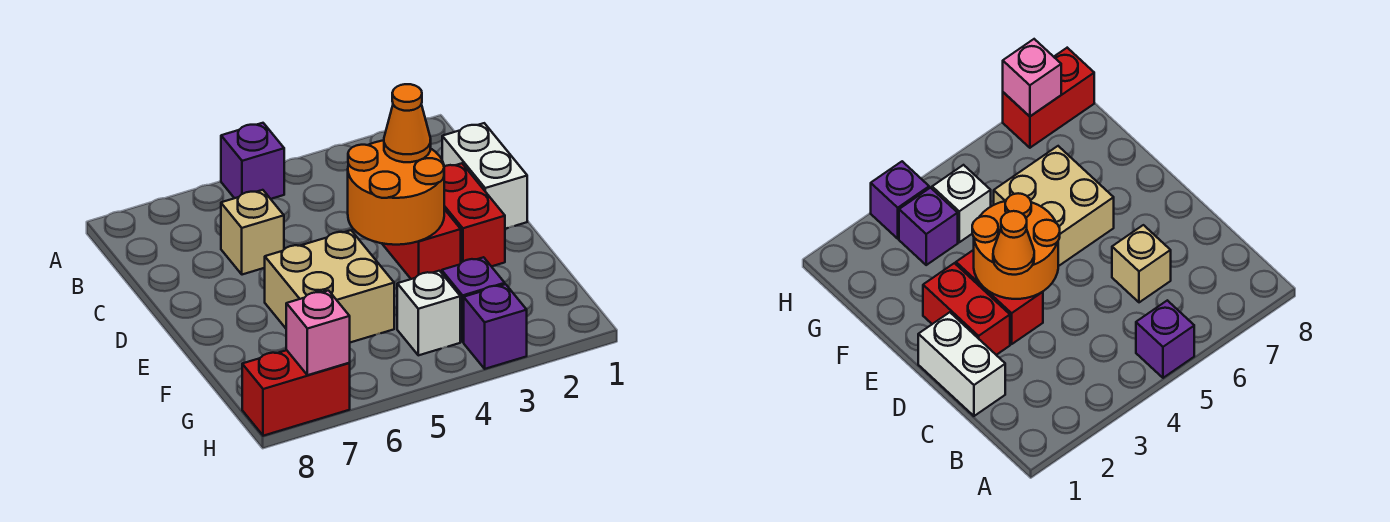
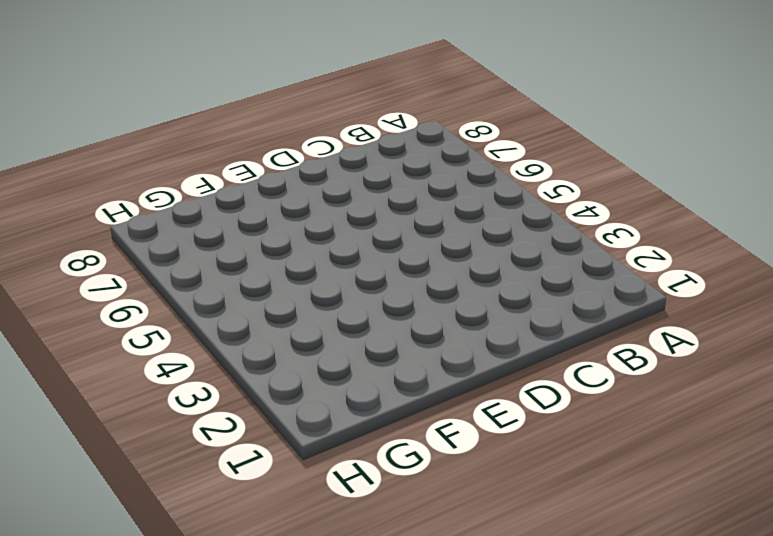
none -> purple 1x1 brick [221,123,284,199]
none -> white 1x2 brick [442,123,527,229]
none -> tan 1x1 brick [221,190,284,275]

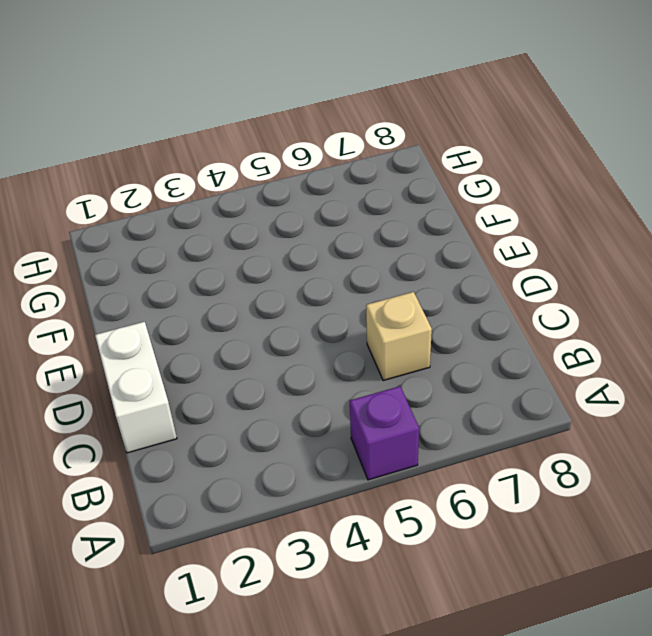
none -> red 1x2 brick [444,163,505,266]
none -> red 1x2 brick [382,209,461,279]
none -> tan 2x2 brick [265,230,394,342]

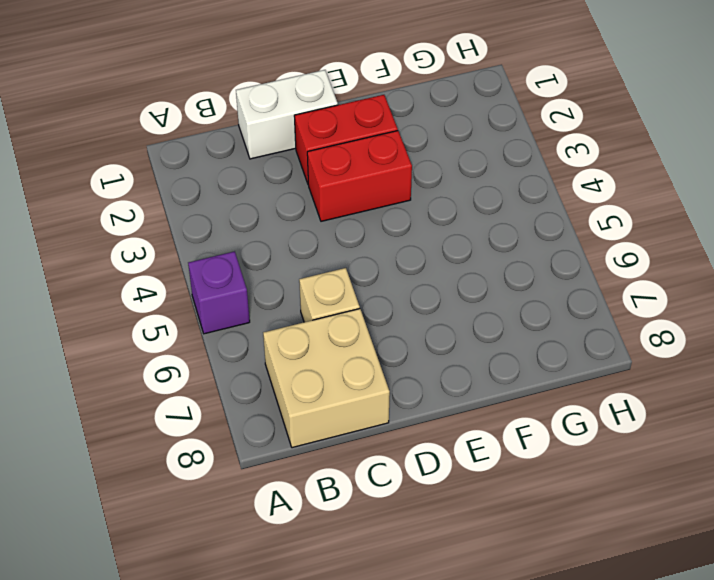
tan 2x2 brick [263,309,390,448] -> tan 2x2 brick moved to [265,230,394,342]
none -> purple 1x1 brick [442,257,505,342]
none -> white 1x1 brick [397,271,460,355]
none -> purple 1x1 brick [464,284,527,369]

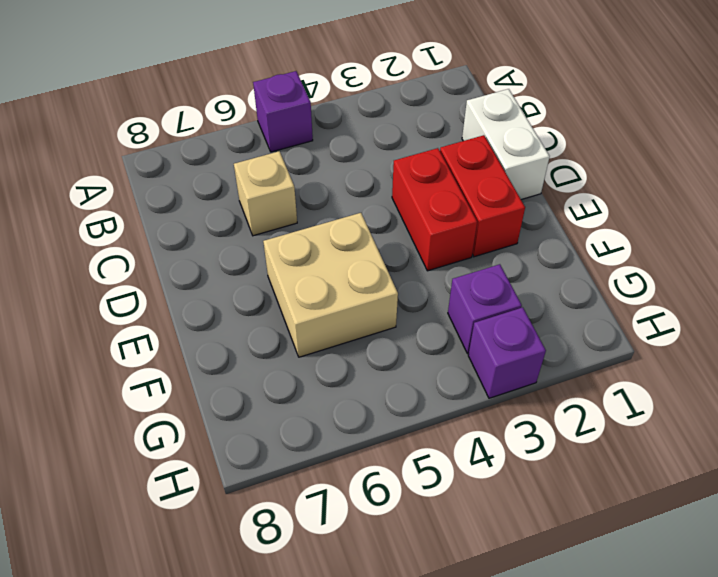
none -> white 1x1 brick [397,271,460,355]
none -> red 1x2 brick [242,350,350,436]
none -> orange 2x2 round brick [348,140,444,245]

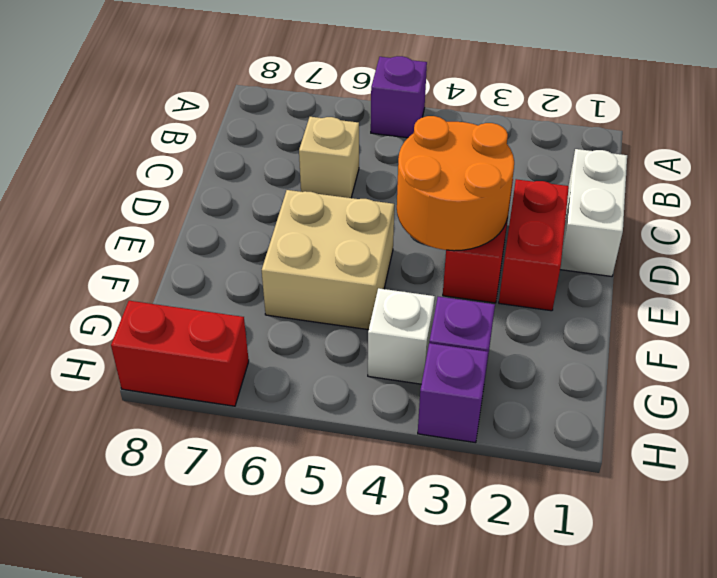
none -> pink 1x1 brick [286,291,350,375]
none -> orange 1x1 cone [384,84,431,162]

